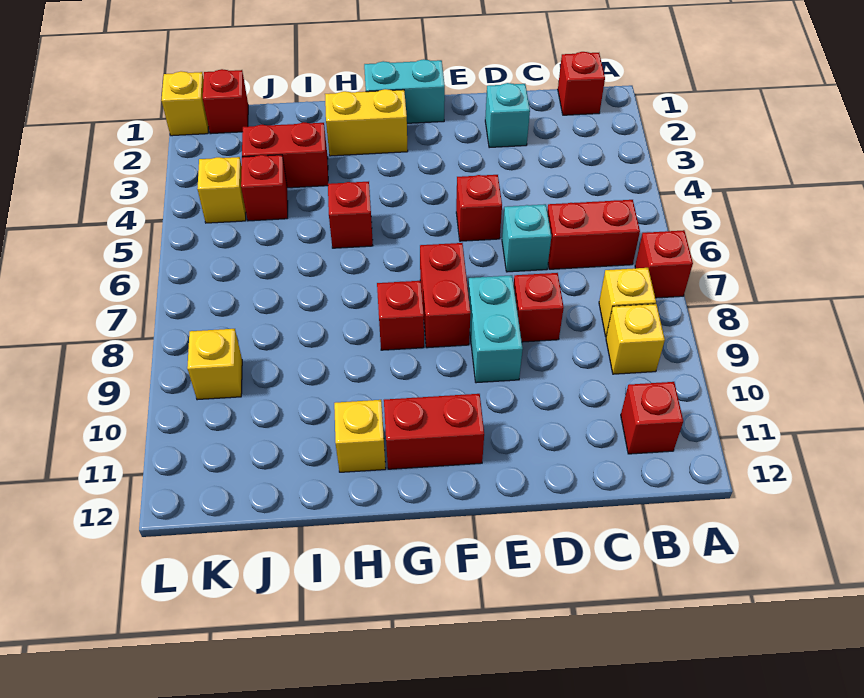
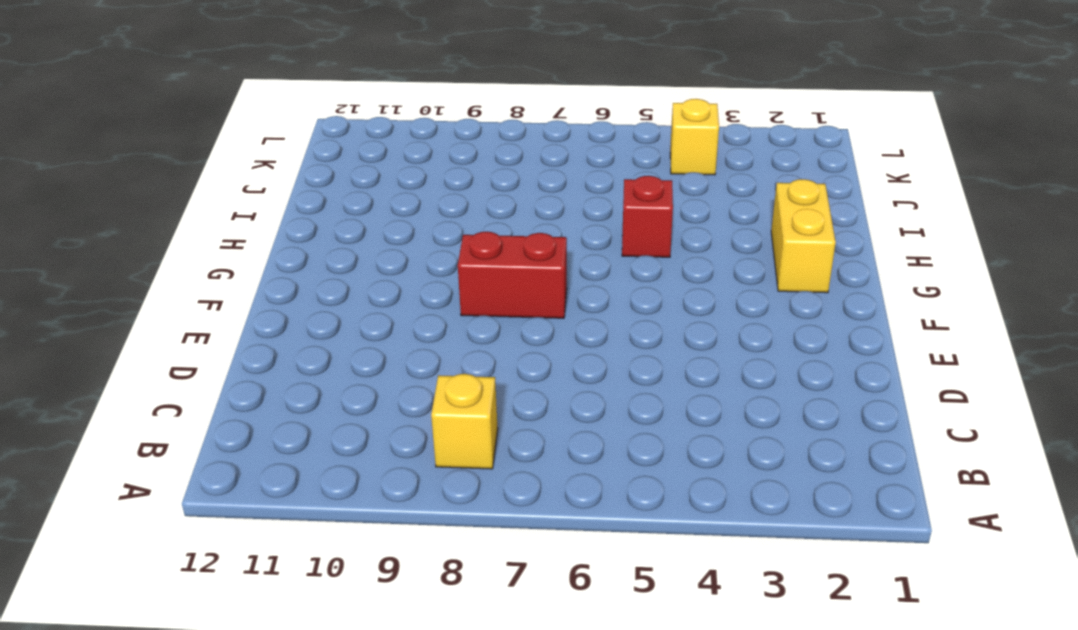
none -> red 1x1 brick [635,230,693,298]
none -> red 1x1 brick [558,52,605,115]
none -> red 1x2 brick [547,200,640,269]

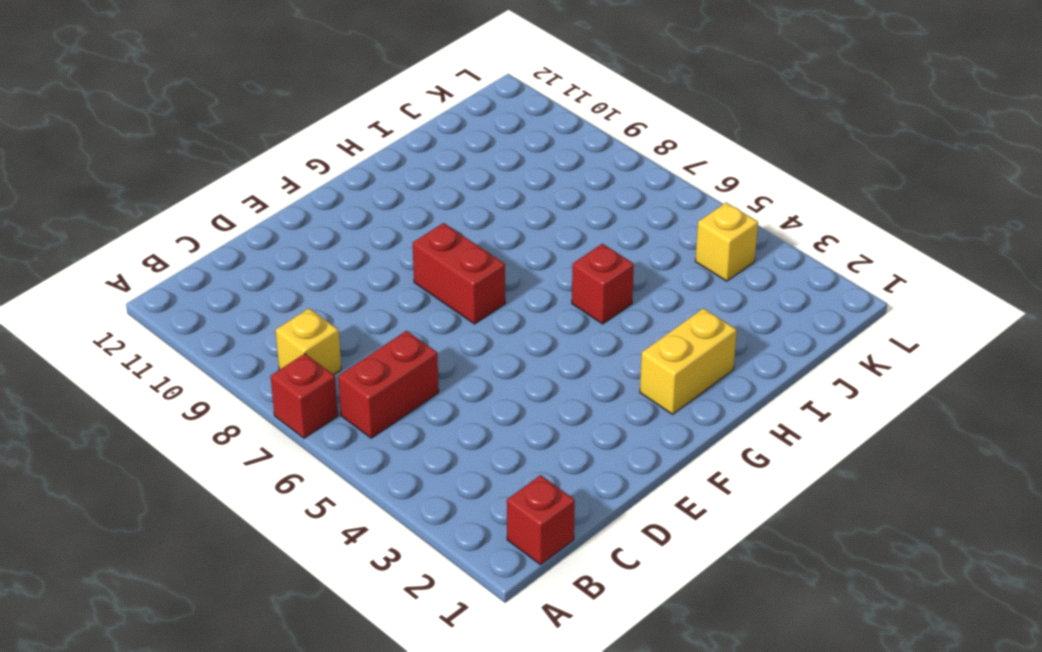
none -> yellow 1x1 brick [606,304,665,374]
none -> red 1x1 brick [621,382,683,454]
none -> cyan 1x1 brick [485,83,530,148]

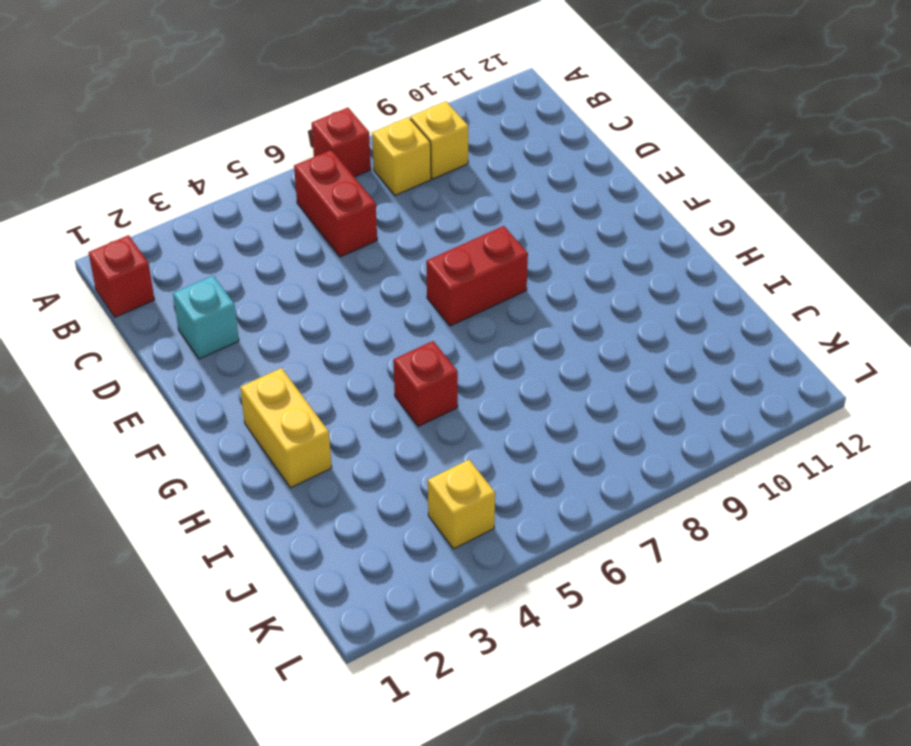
none -> red 1x1 brick [621,382,683,454]
none -> cyan 1x1 brick [502,204,551,272]
none -> red 1x1 brick [514,273,564,342]

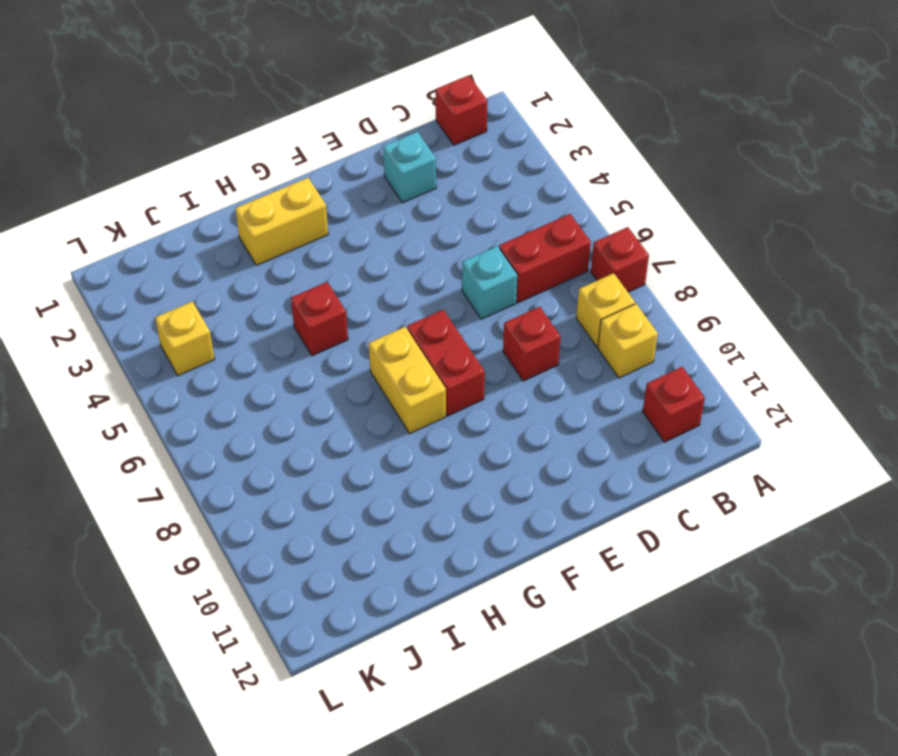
yellow 1x2 brick [369,327,446,433] -> red 1x1 brick [377,281,424,350]
none -> red 1x1 brick [456,175,502,241]
none -> cyan 1x2 brick [468,275,523,383]
none -> cyan 1x2 brick [364,59,445,123]

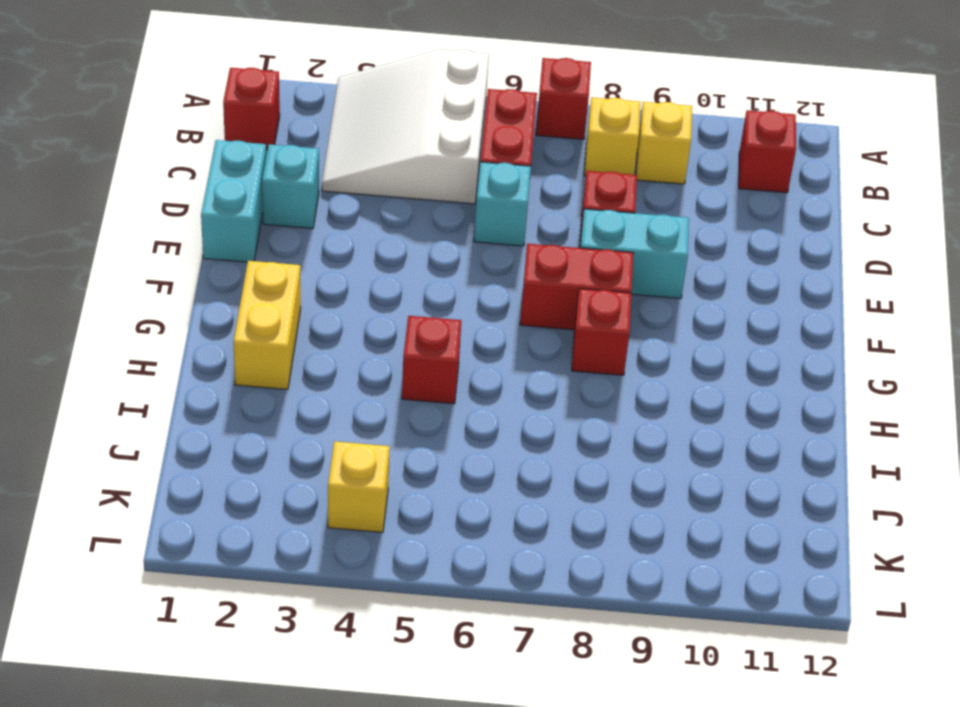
white 3x3 slope [322,49,489,204] -> none
cyan 1x2 brick [201,140,266,262] -> cyan 1x2 brick moved to [364,59,445,123]
none -> red 1x1 brick [456,175,502,241]
none -> red 1x2 brick [384,394,484,469]
none -> yellow 1x1 brick [334,400,386,472]

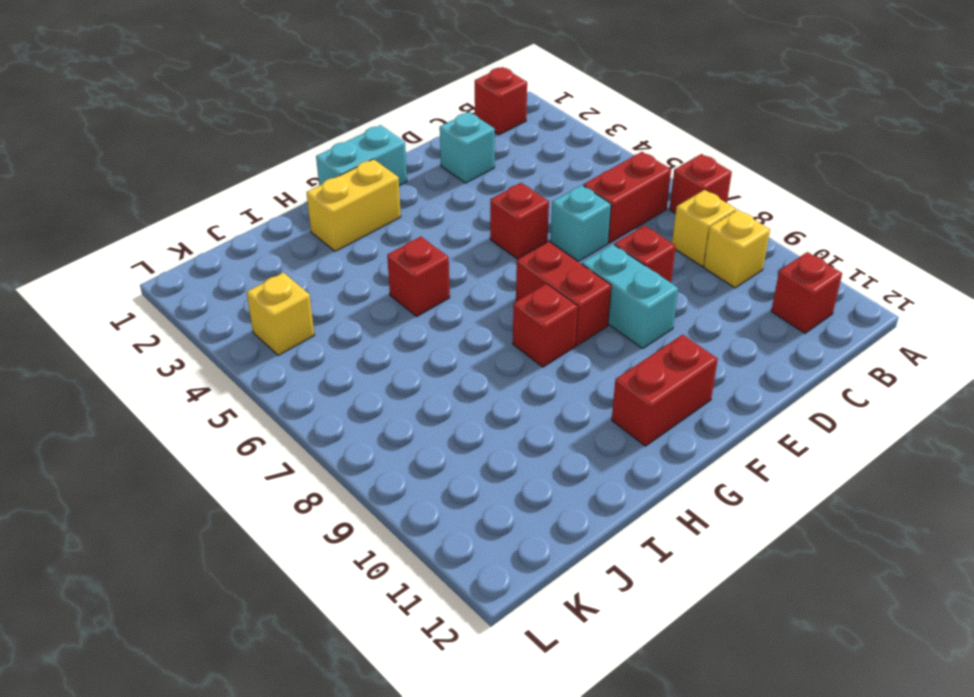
none -> yellow 1x1 brick [334,400,386,472]
none -> red 1x2 brick [242,122,328,188]
none -> red 1x1 brick [241,155,288,221]

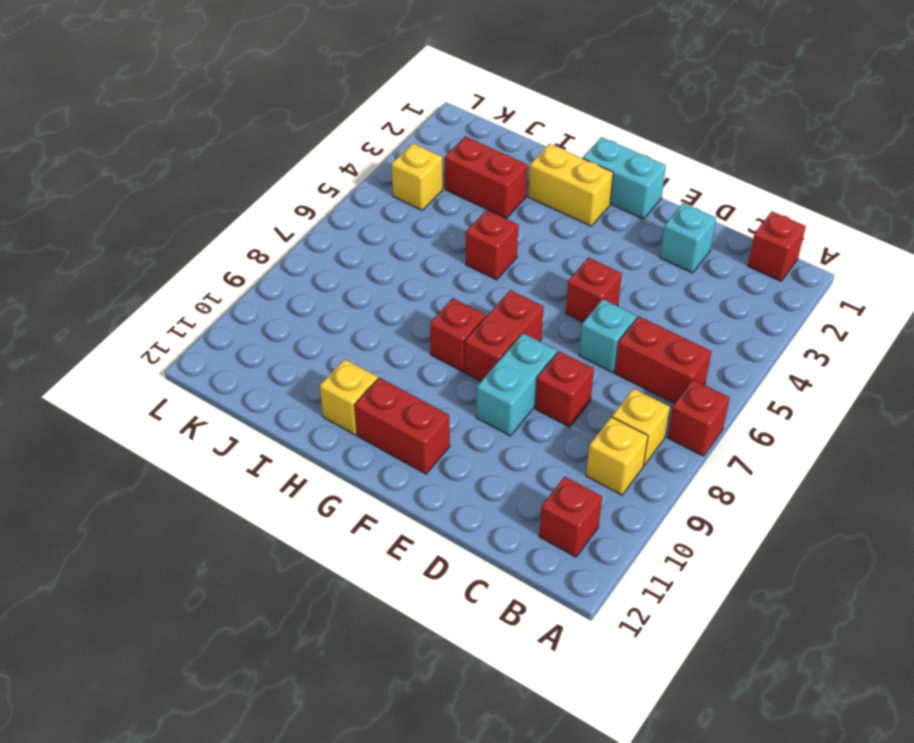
none -> red 1x1 brick [241,155,288,221]
none -> red 1x1 brick [203,69,248,134]
none -> yellow 1x1 brick [187,329,242,400]

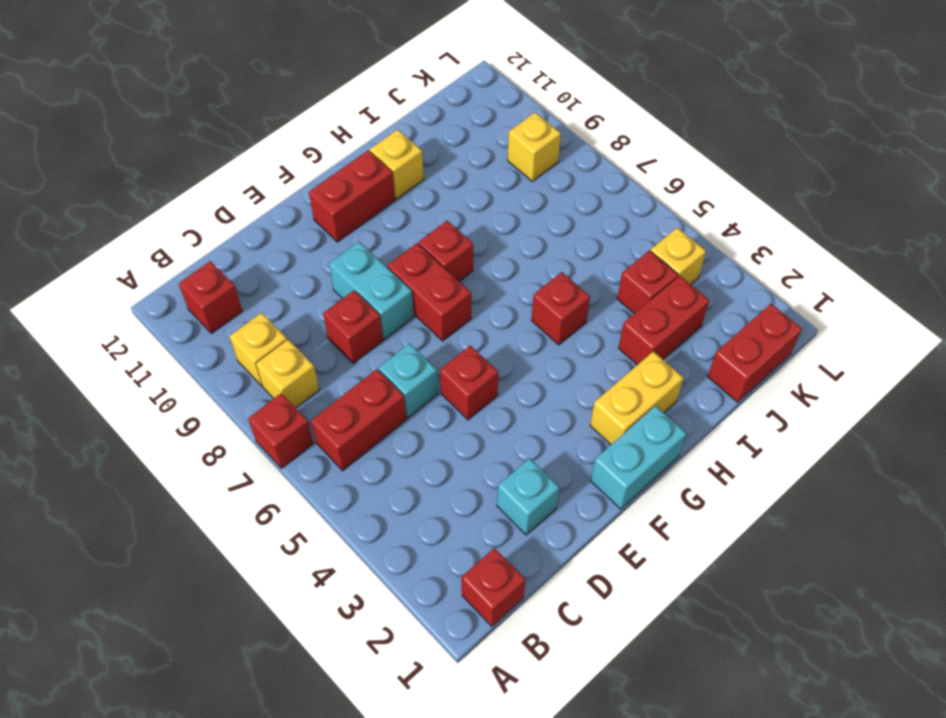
red 1x2 brick [708,304,802,402] -> red 1x1 brick [203,69,248,134]
none -> yellow 1x1 brick [161,71,209,136]

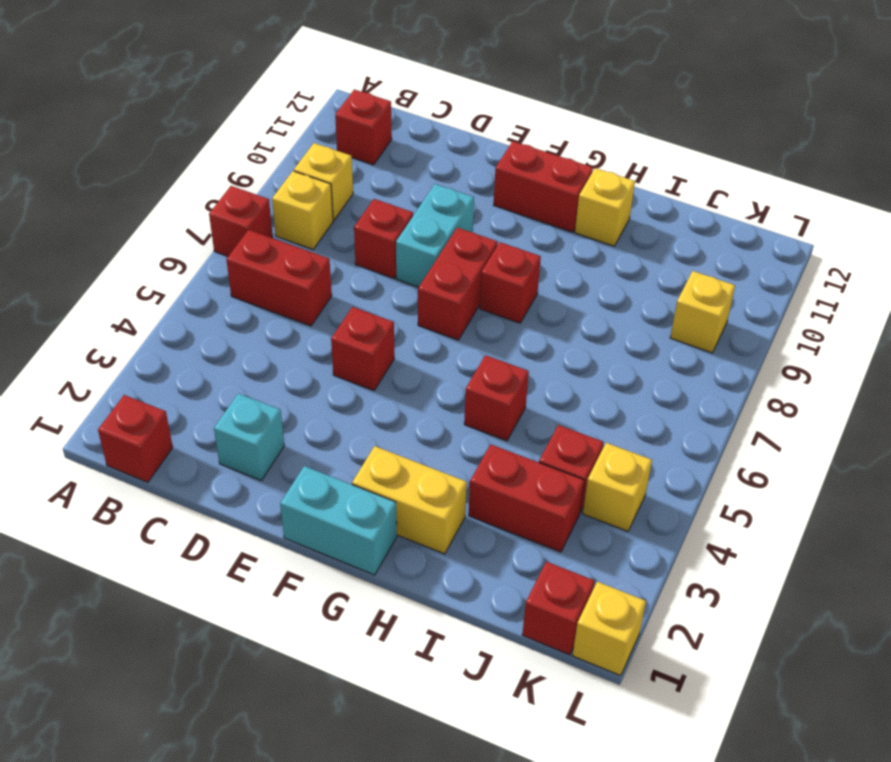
none -> cyan 1x1 brick [502,204,551,272]

